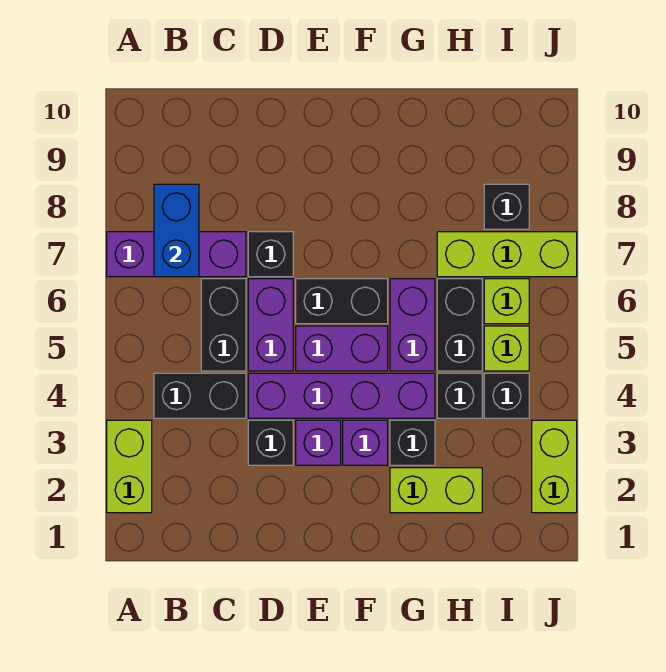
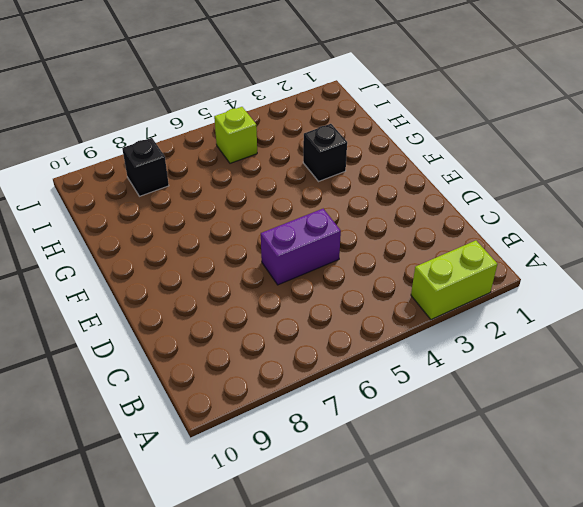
none -> purple 1x3 brick [107,232,246,277]
none -> black 1x2 brick [154,373,246,418]
none -> black 1x2 brick [201,279,246,371]

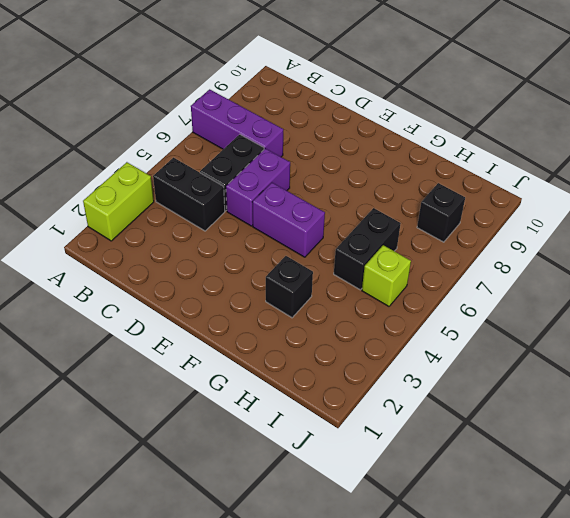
none -> black 1x1 brick [248,420,293,465]
none -> purple 1x4 brick [248,373,435,418]
none -> black 1x1 brick [248,232,293,277]

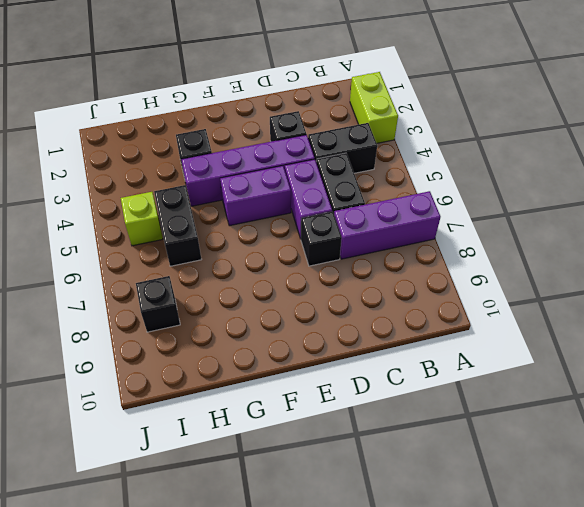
none -> purple 1x1 brick [296,420,341,465]
none -> black 1x2 brick [296,279,388,324]
none -> purple 1x1 brick [343,420,388,465]

